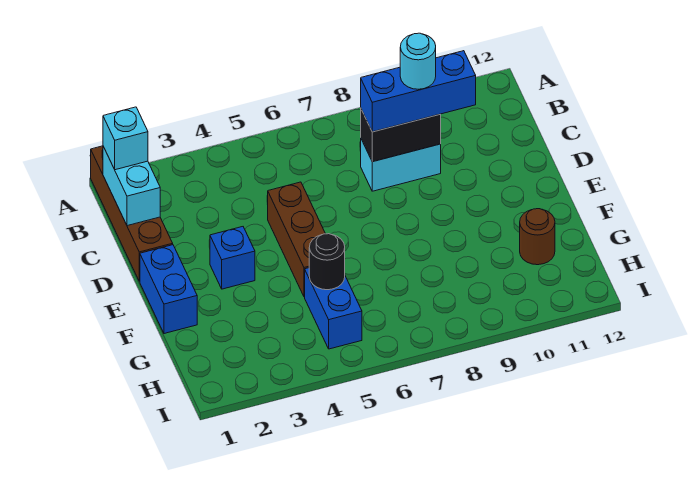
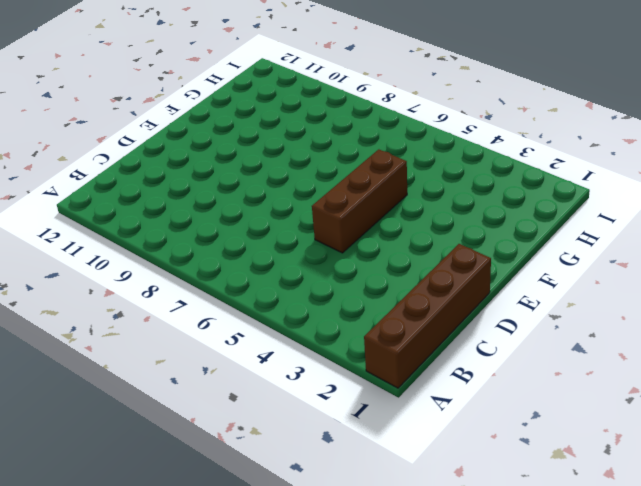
none -> cyan 1x2 brick [361,139,441,191]
none -> blue 1x2 brick [140,245,197,334]
none -> blue 1x1 brick [210,227,255,289]

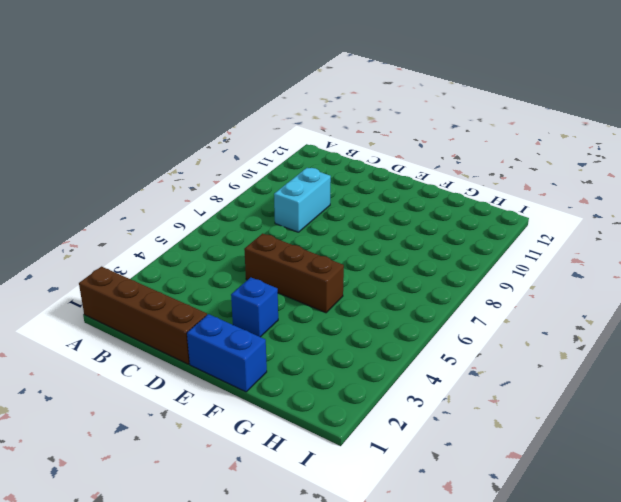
none -> blue 1x2 brick [305,268,362,349]
none -> brown 1x1 round brick [520,209,555,265]
none -> cyan 1x2 brick [103,146,160,226]

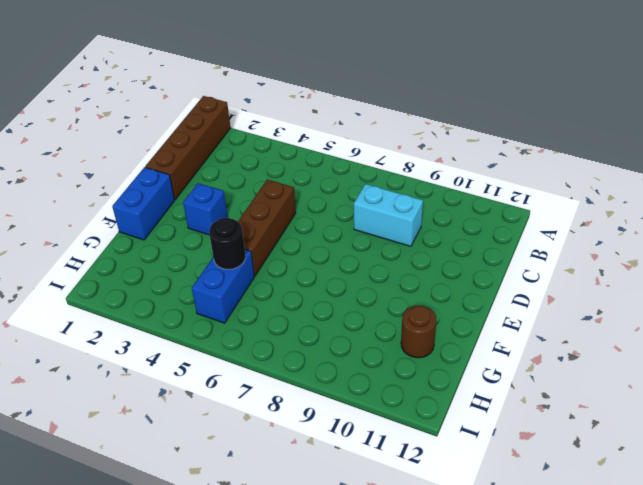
none -> cyan 1x2 brick [103,146,160,226]
none -> black 1x2 brick [361,109,441,162]
none -> cyan 1x1 brick [103,107,148,170]

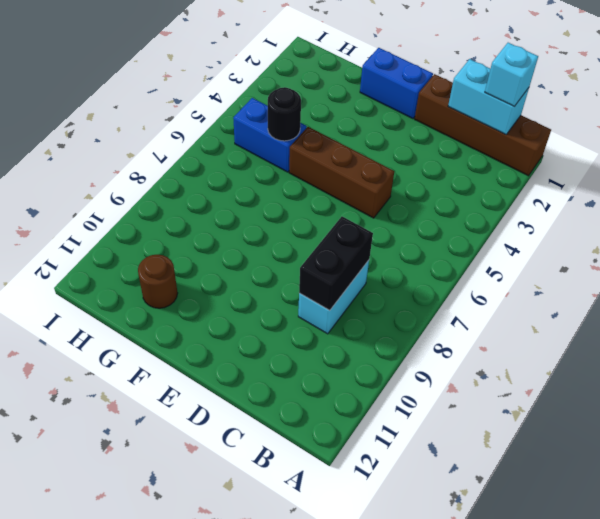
none -> blue 1x1 brick [210,227,255,289]
none -> blue 1x3 brick [361,51,476,132]
none -> cyan 1x1 round brick [400,33,436,89]

